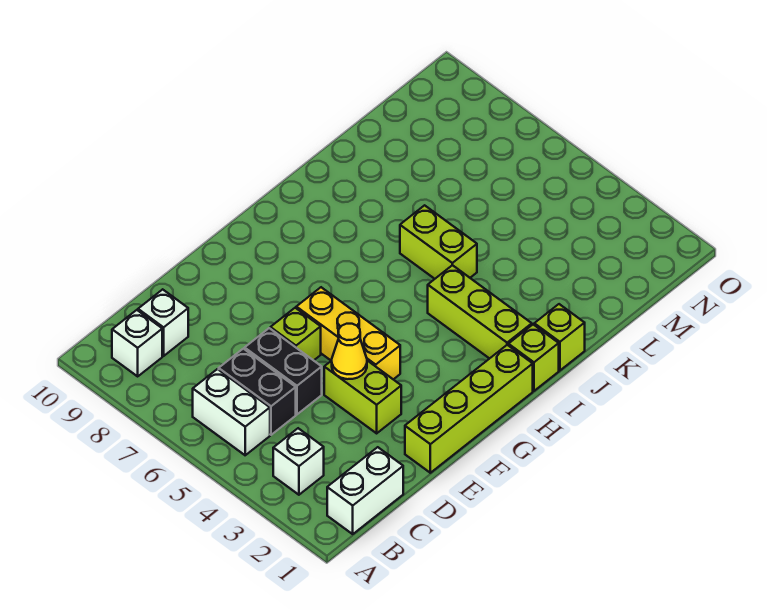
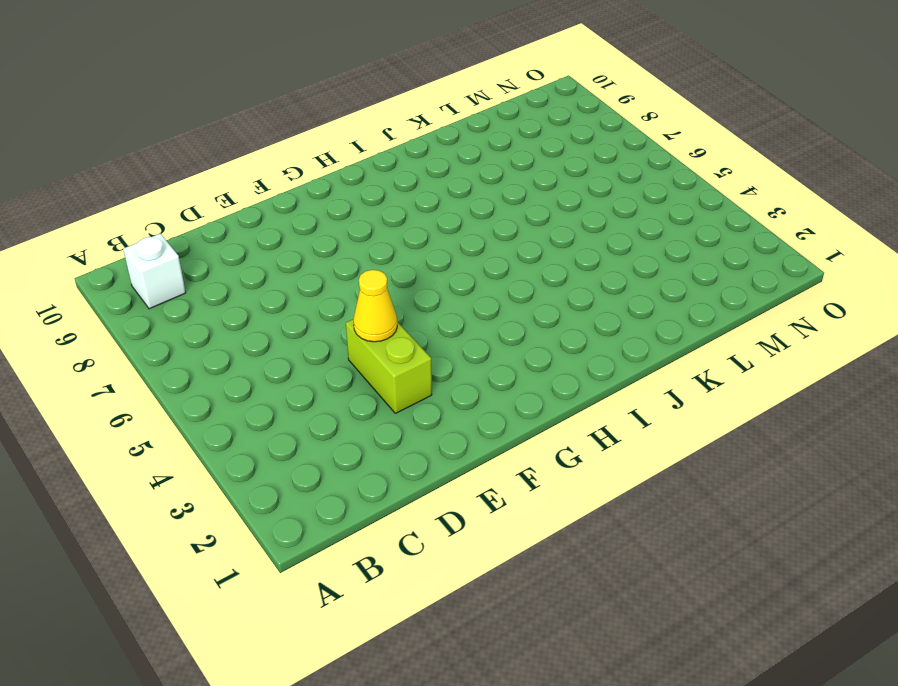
none -> white 1x2 brick [327,447,403,534]
none -> white 1x1 brick [273,428,324,495]
none -> white 1x2 brick [193,369,270,455]

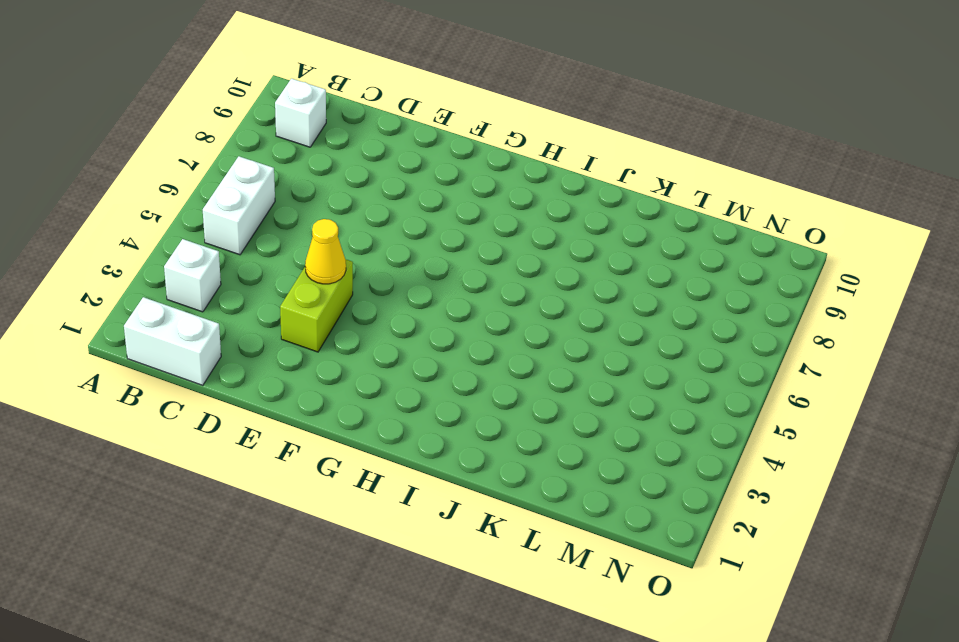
none -> black 1x2 brick [219,349,296,435]
none -> white 1x1 brick [138,289,188,356]
none -> black 1x2 brick [245,328,322,414]

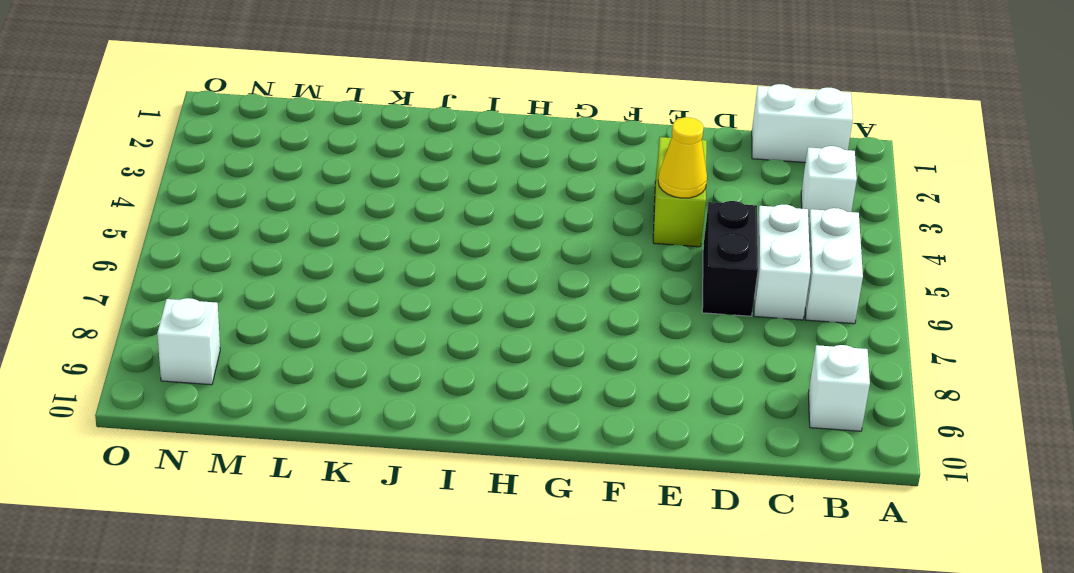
white 1x2 brick [754,204,810,320] -> black 1x2 brick [219,349,296,435]
white 1x1 brick [157,298,220,385] -> white 1x1 brick moved to [138,289,188,356]
none -> lime 1x4 brick [405,345,533,473]
none -> lime 1x1 brick [270,308,321,360]
none -> yellow 1x3 brick [296,287,400,379]

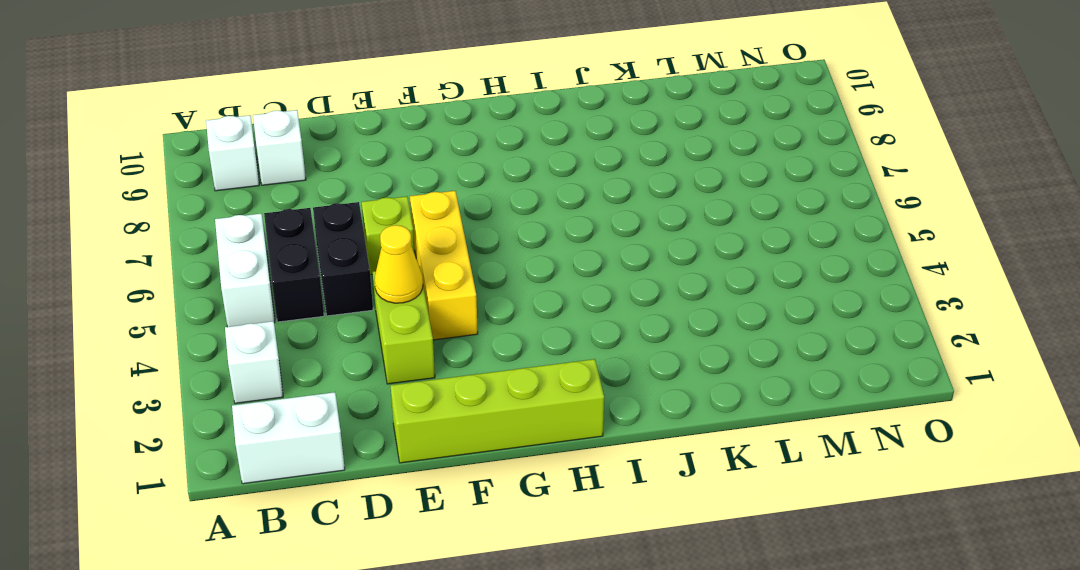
none -> lime 1x1 brick [508,325,559,391]
none -> lime 1x3 brick [428,265,532,359]
none -> lime 1x1 brick [534,304,585,370]

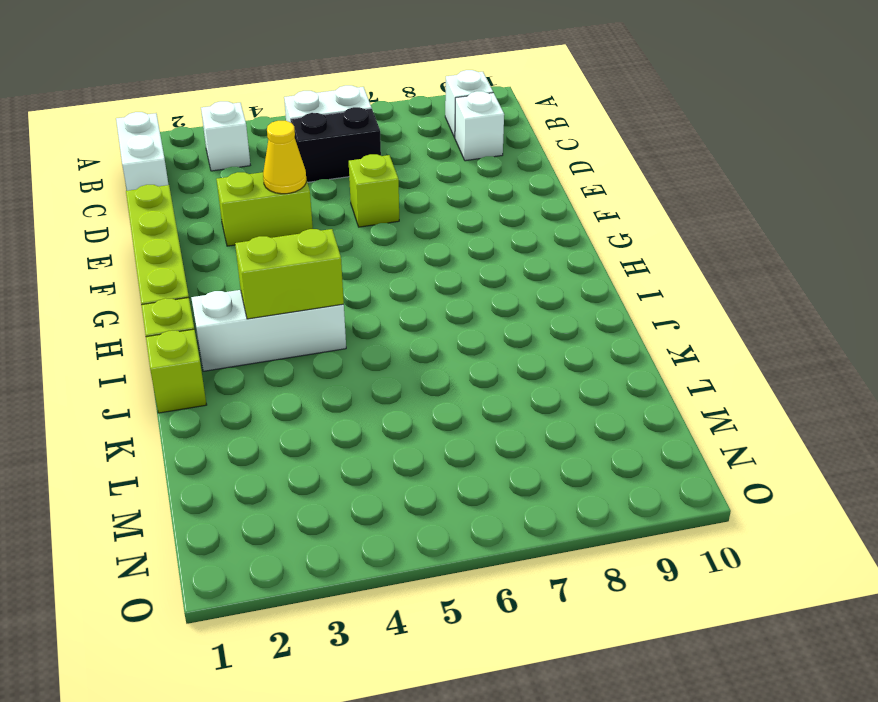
white 1x3 brick [191,290,346,371] -> lime 1x3 brick [428,265,532,359]
lime 1x2 brick [235,229,344,319] -> lime 1x2 brick moved to [400,205,477,279]
none -> black 1x2 brick [245,328,322,414]
none -> yellow 1x3 brick [296,287,400,379]

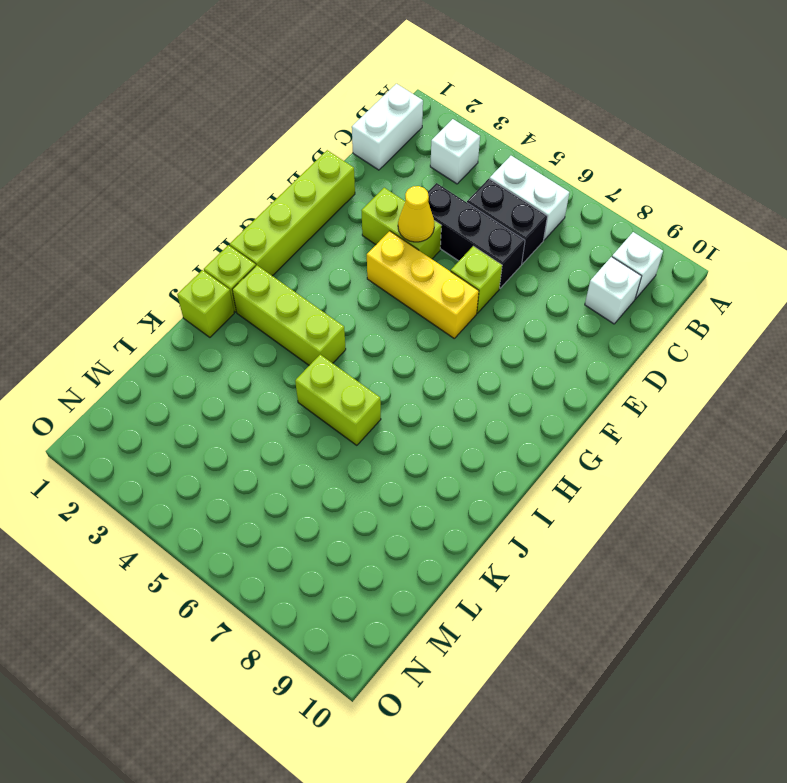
black 1x3 brick [428,183,525,288] -> black 1x2 brick [245,328,322,414]

